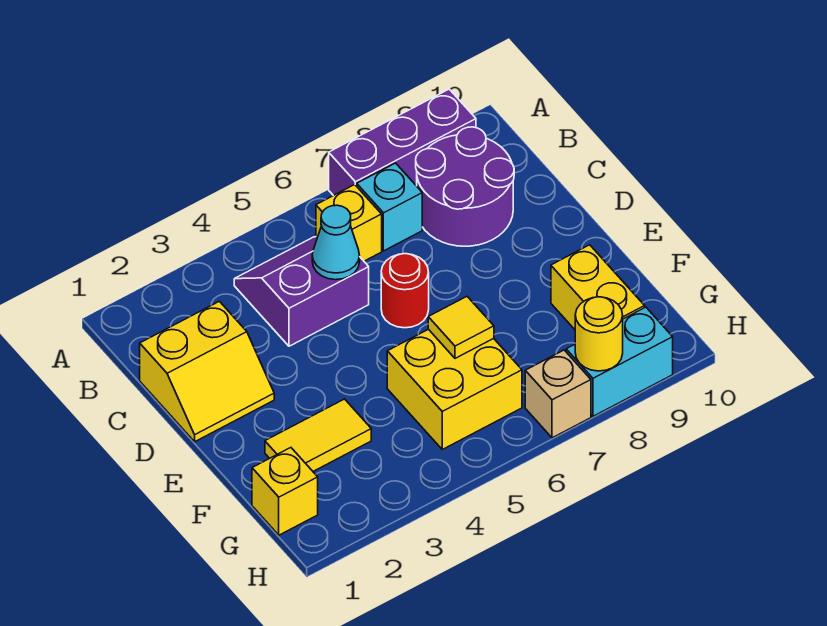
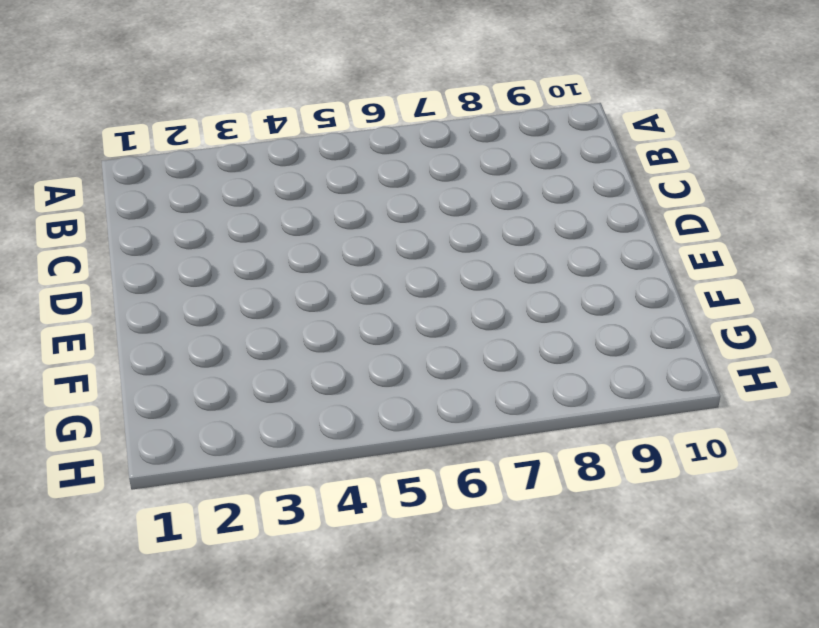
none -> purple 1x3 brick [329,89,476,196]
none -> purple 2x2 slope [234,237,369,346]
none -> yellow 1x1 brick [316,185,382,261]

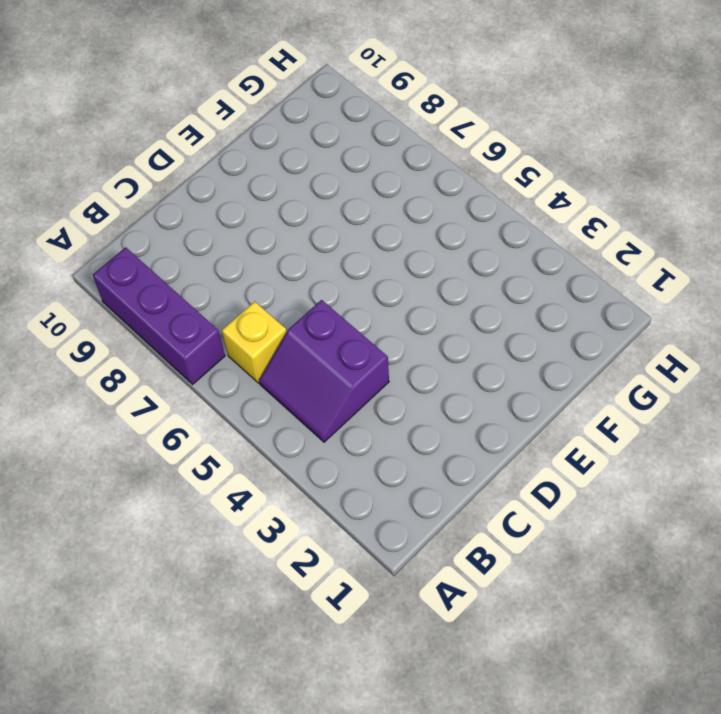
none -> cyan 1x1 brick [357,163,422,251]
none -> purple 2x2 round brick [416,127,514,246]
none -> yellow 2x2 slope [140,301,274,442]

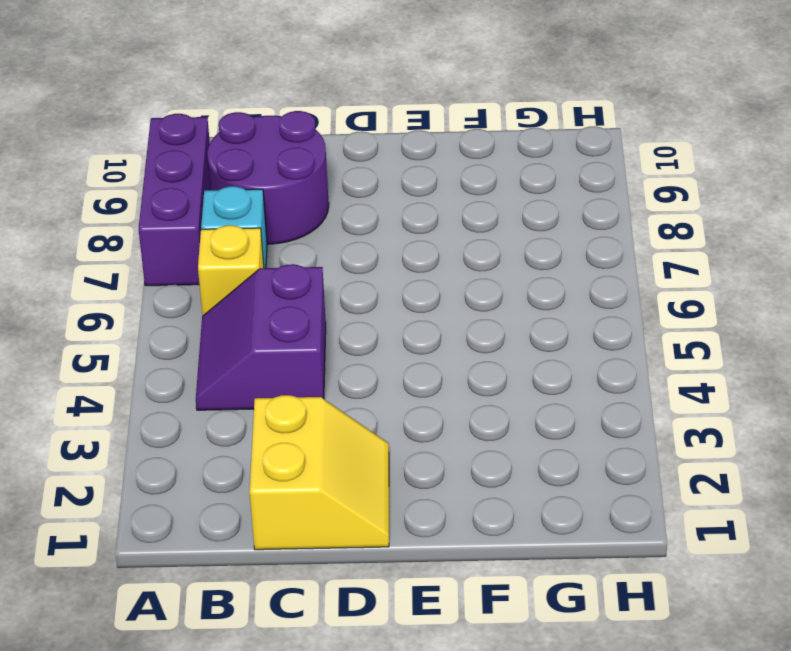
none -> red 1x1 round brick [381,254,429,328]
none -> yellow 1x2 tile [265,399,371,471]
none -> yellow 2x2 brick [387,329,522,449]

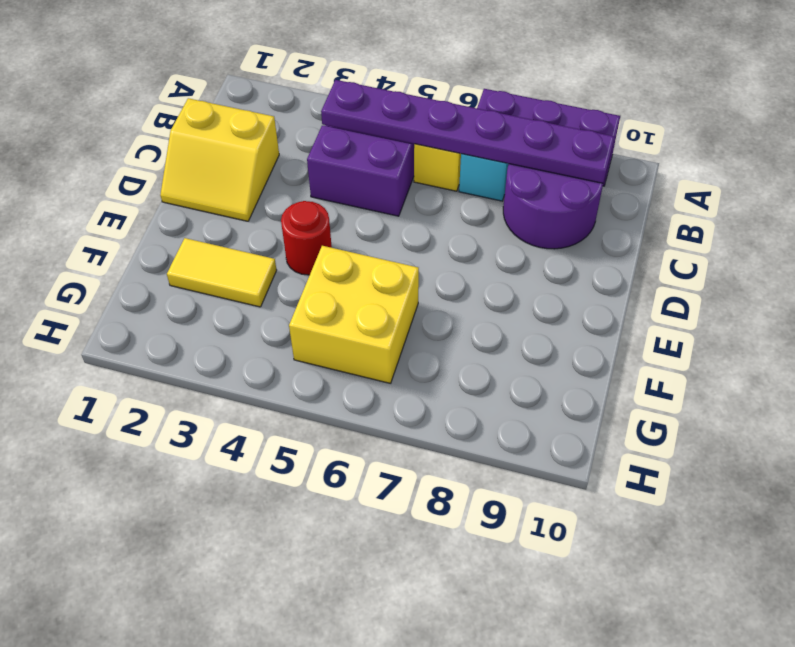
purple 1x6 plate [321,80,614,183] -> none
red 1x1 round brick [281,201,332,275] -> red 1x1 round brick moved to [381,254,429,328]
none -> yellow 1x2 brick [551,245,645,329]
none -> yellow 1x1 brick [252,448,318,535]
none -> tan 1x1 brick [525,350,591,438]

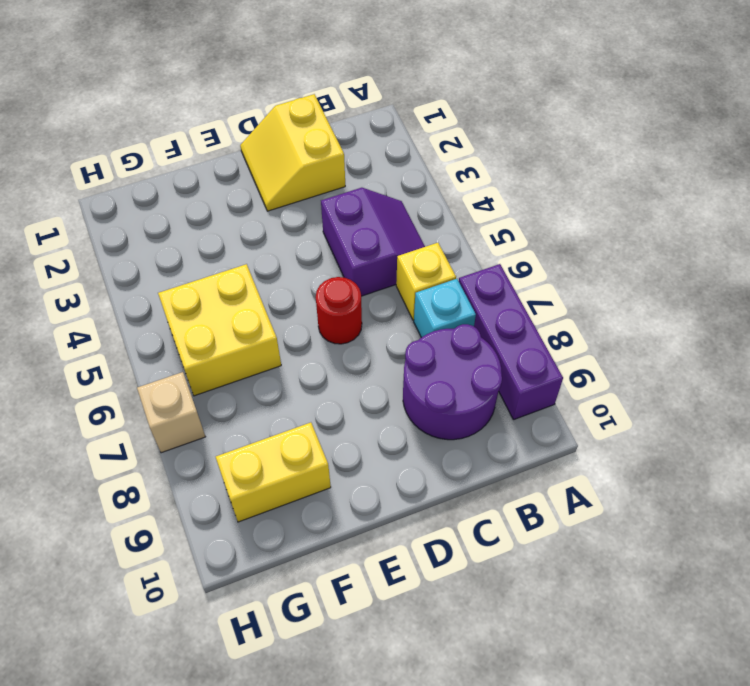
none -> yellow 1x2 tile [265,399,371,471]
none -> yellow 1x1 brick [252,448,318,535]
none -> cyan 1x2 brick [566,307,673,416]

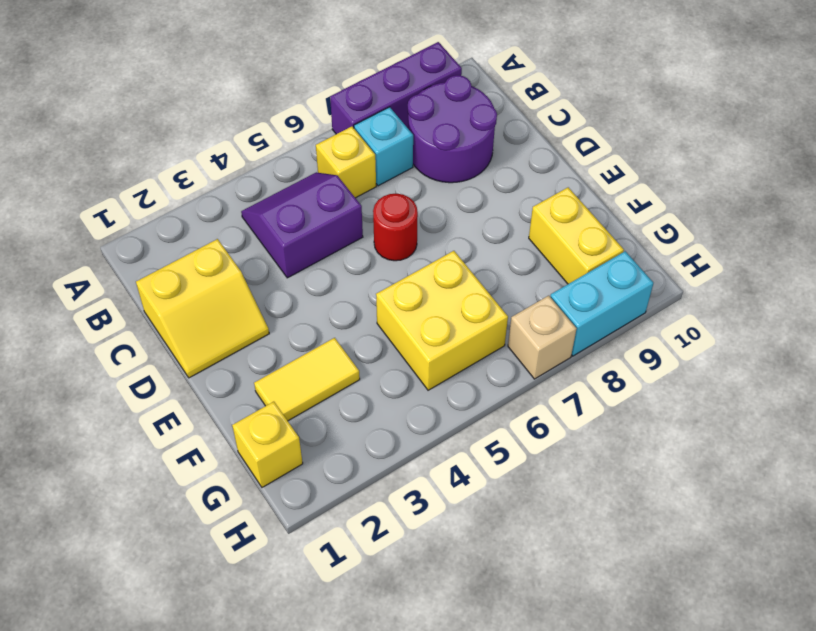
none -> cyan 1x1 cone [312,205,360,280]
none -> yellow 1x1 tile [428,297,494,358]
none -> yellow 1x1 round brick [575,297,623,371]

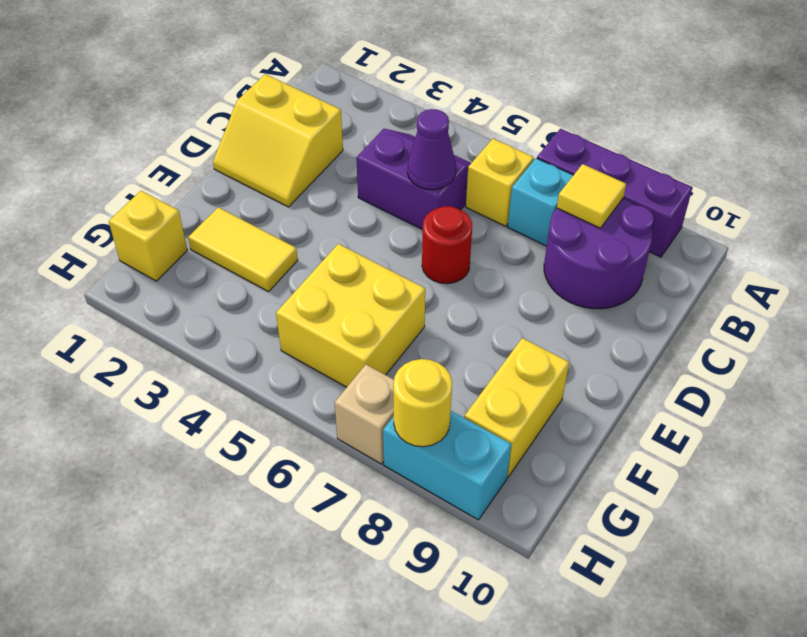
yellow 1x1 tile [557,164,626,228] -> yellow 1x1 tile moved to [428,297,494,358]
purple 1x1 cone [408,109,456,190] -> cyan 1x1 cone [312,205,360,280]

